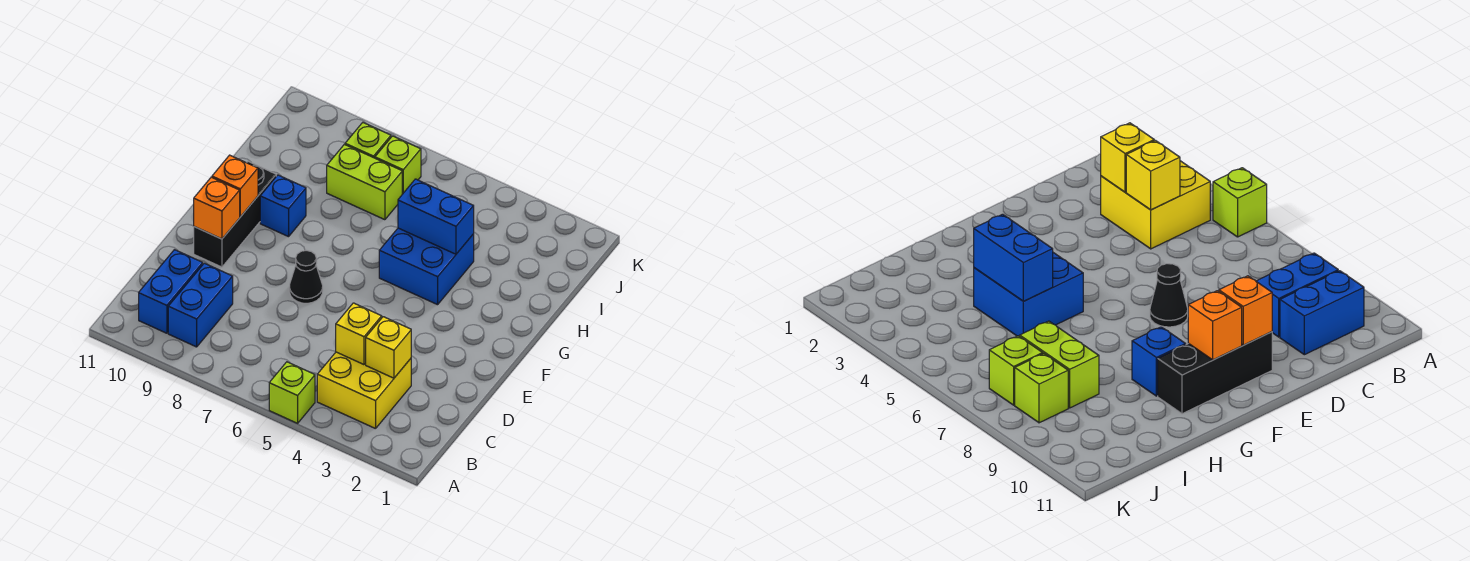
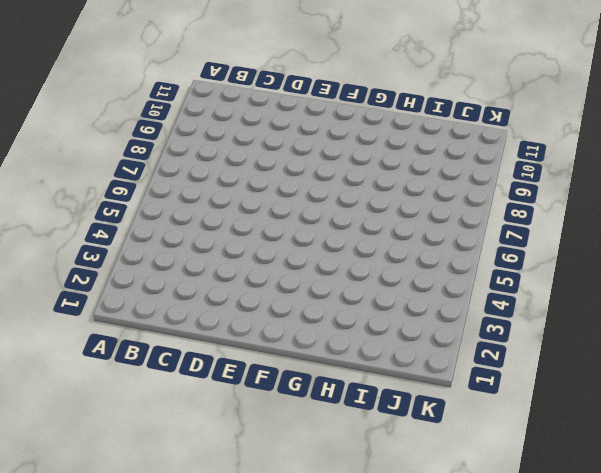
none -> lime 1x1 brick [269,362,315,423]
none -> yellow 2x2 brick [317,352,411,429]
none -> blue 1x2 brick [168,263,233,347]

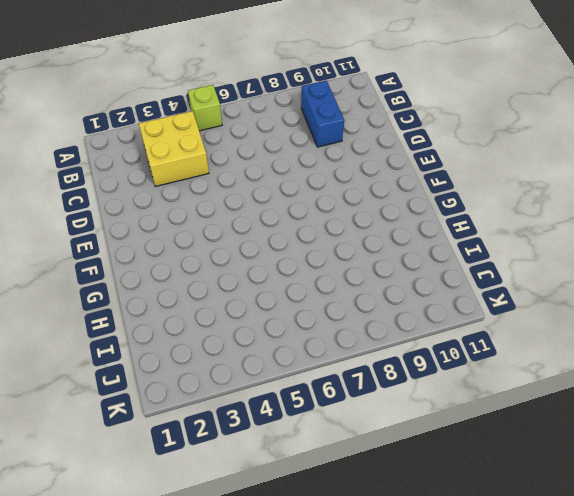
none -> blue 1x2 brick [139,250,203,333]
none -> black 1x1 cone [289,250,323,303]
none -> black 1x3 brick [194,162,276,267]

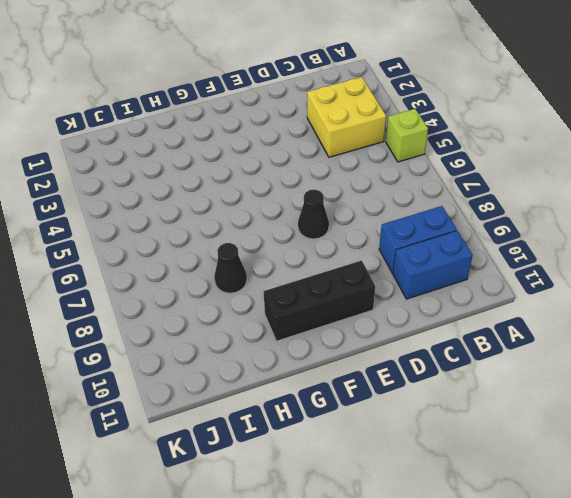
black 1x1 cone [214,243,247,293] -> none
none -> blue 2x2 brick [379,228,474,305]
none -> blue 1x1 brick [260,175,306,237]
none -> lime 1x2 brick [327,144,402,220]

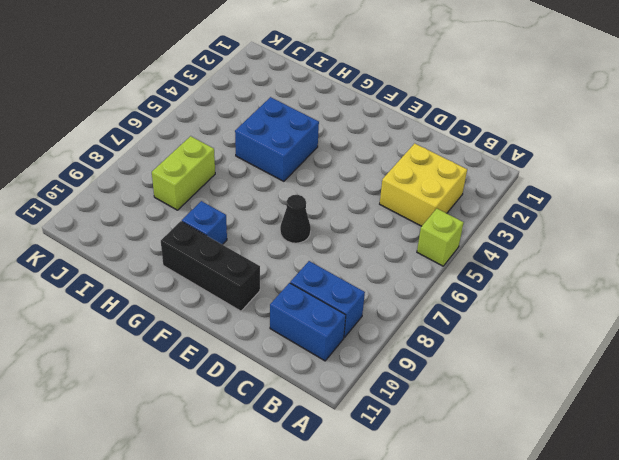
none -> lime 1x1 brick [375,136,421,194]
none -> lime 1x1 brick [345,123,391,158]
none -> yellow 1x1 brick [366,317,411,378]

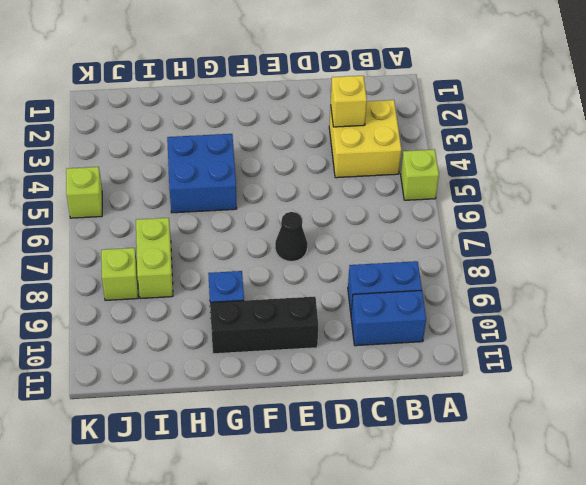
lime 1x1 brick [66,167,102,218] -> lime 1x1 brick moved to [375,136,421,194]
none -> yellow 1x1 brick [336,303,382,365]
none -> orange 1x1 brick [194,177,240,239]
none -> orange 1x1 brick [212,155,258,217]

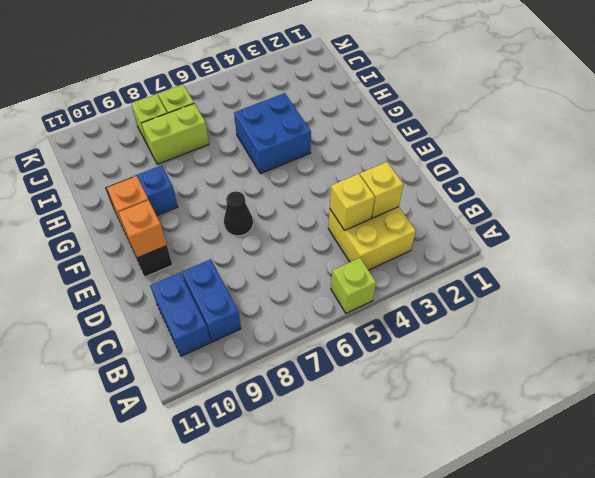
none -> blue 1x2 brick [398,179,474,254]

